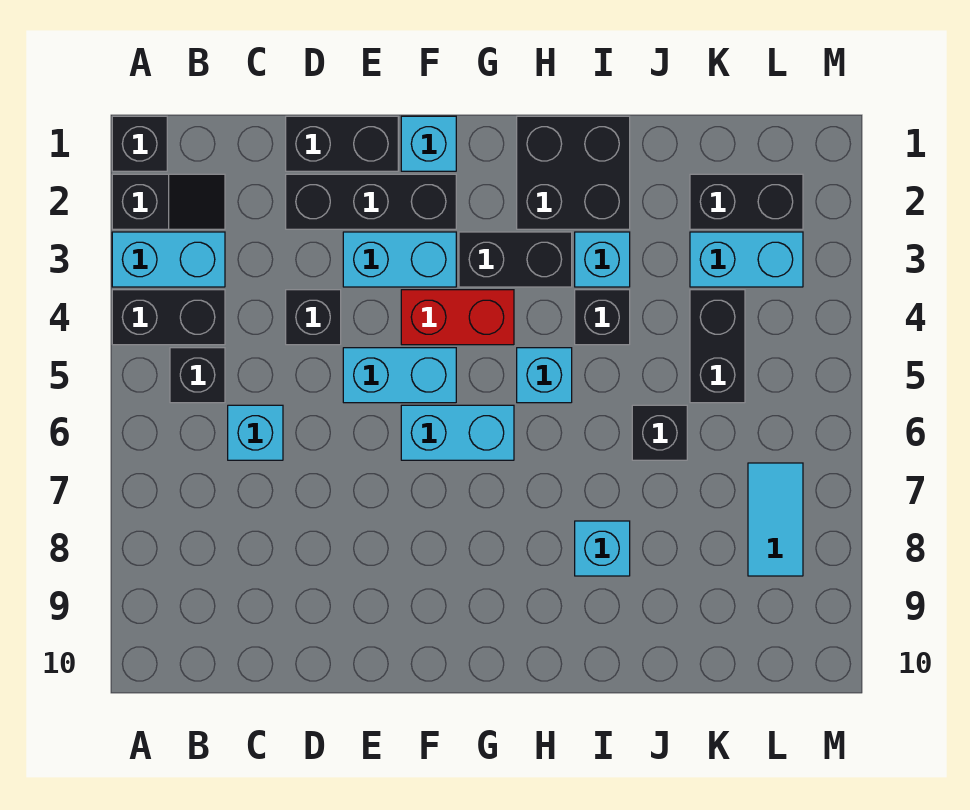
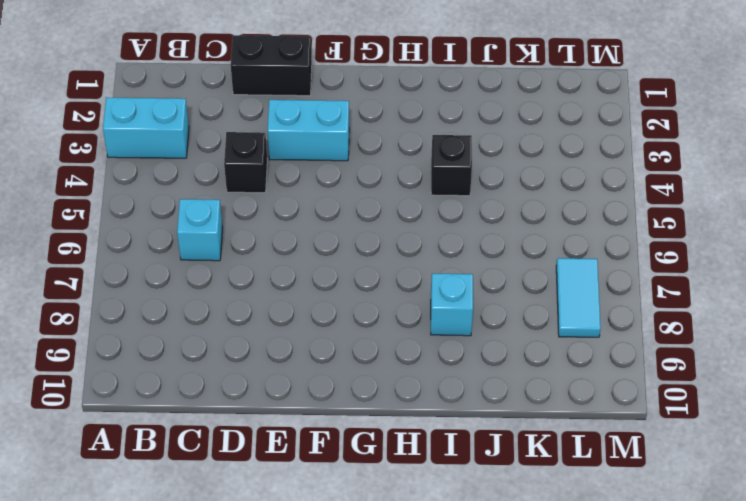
none -> black 1x1 brick [112,116,167,171]
none -> black 1x2 slope [112,174,225,229]
none -> black 1x2 brick [112,290,225,345]

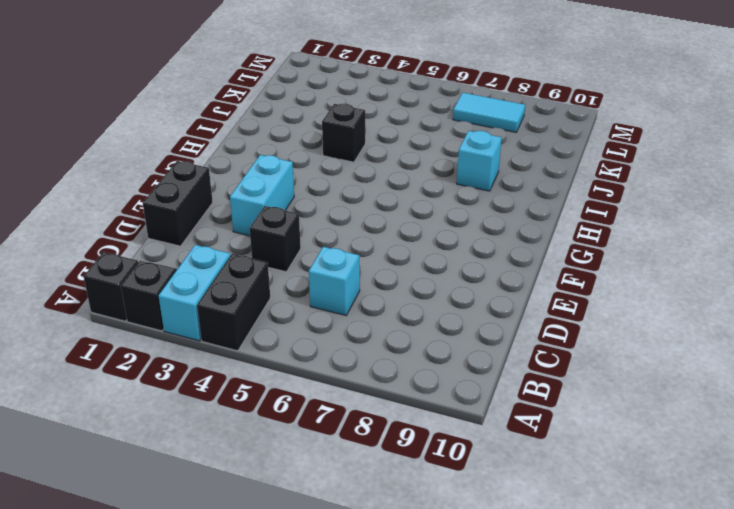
none -> black 1x1 brick [170,348,225,403]
none -> black 1x3 brick [286,174,456,229]
none -> cyan 1x2 brick [343,348,456,403]

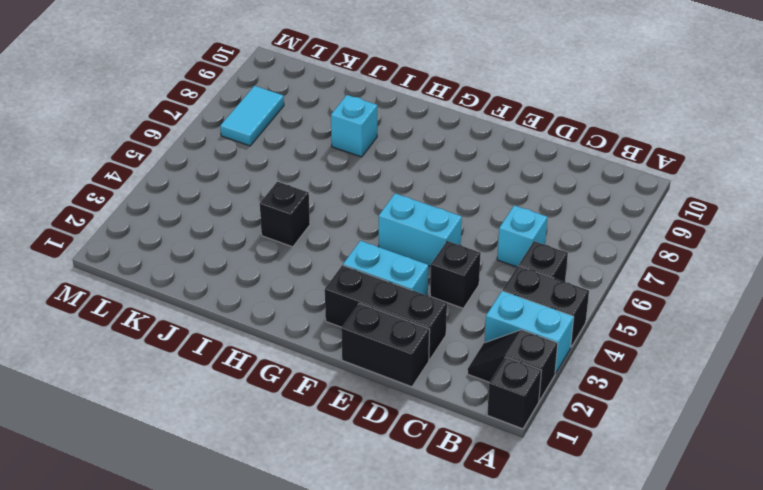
none -> cyan 1x1 brick [401,116,456,171]
none -> red 1x2 brick [401,290,514,345]
none -> cyan 1x2 brick [401,405,514,460]

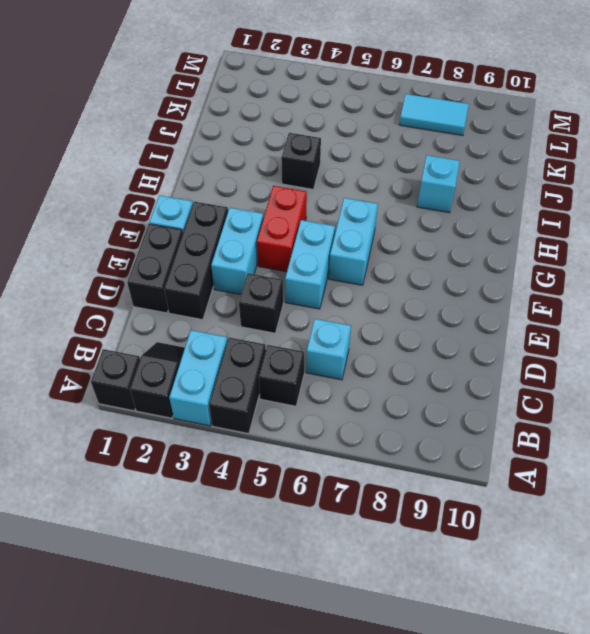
none -> black 1x2 brick [459,232,572,287]
none -> black 2x2 brick [517,116,630,229]
none -> cyan 1x1 brick [517,348,572,403]

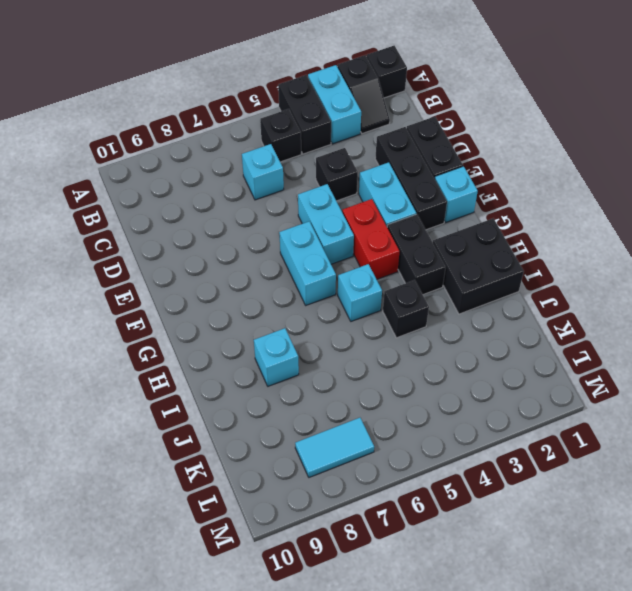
none -> cyan 1x1 brick [575,232,630,287]
none -> black 1x1 brick [632,405,687,460]
none -> black 1x2 brick [690,174,803,229]

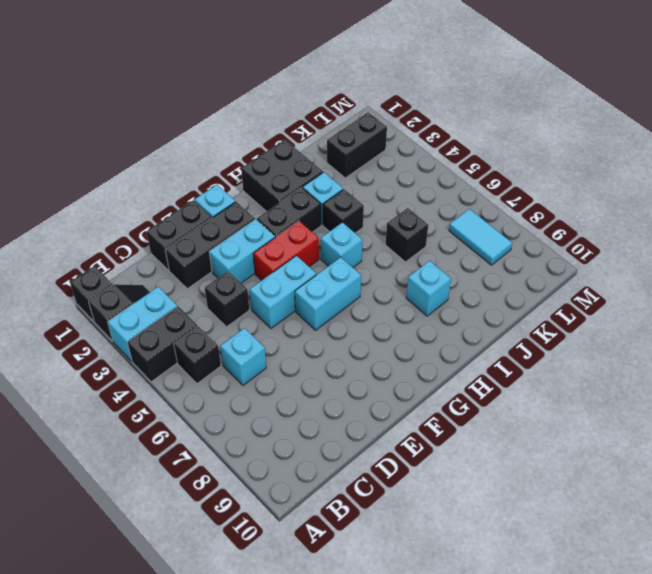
none -> cyan 1x2 brick [690,232,803,287]
none -> black 1x2 brick [690,290,745,403]

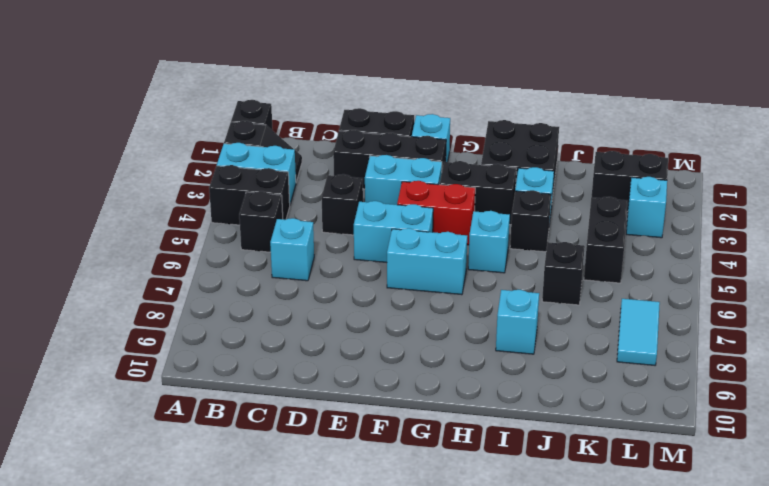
cyan 1x1 brick [626,177,667,238] -> cyan 1x2 brick [690,232,803,287]

